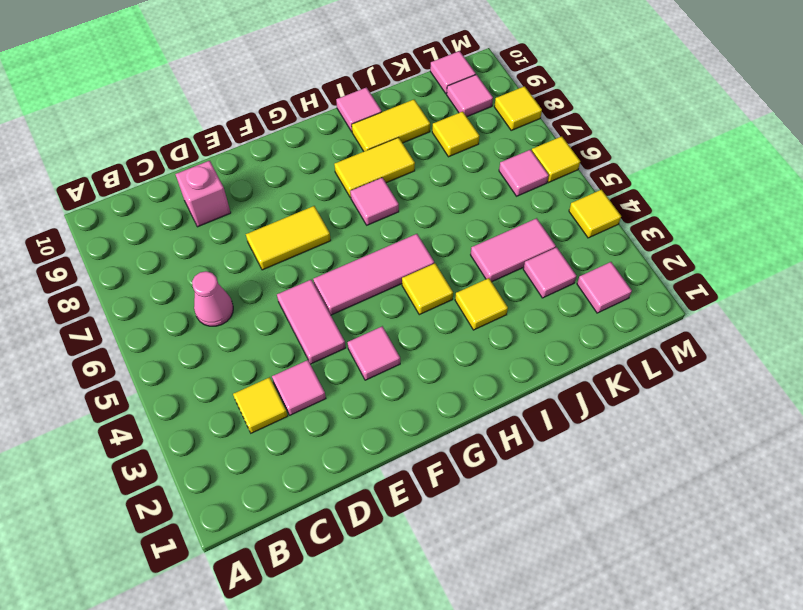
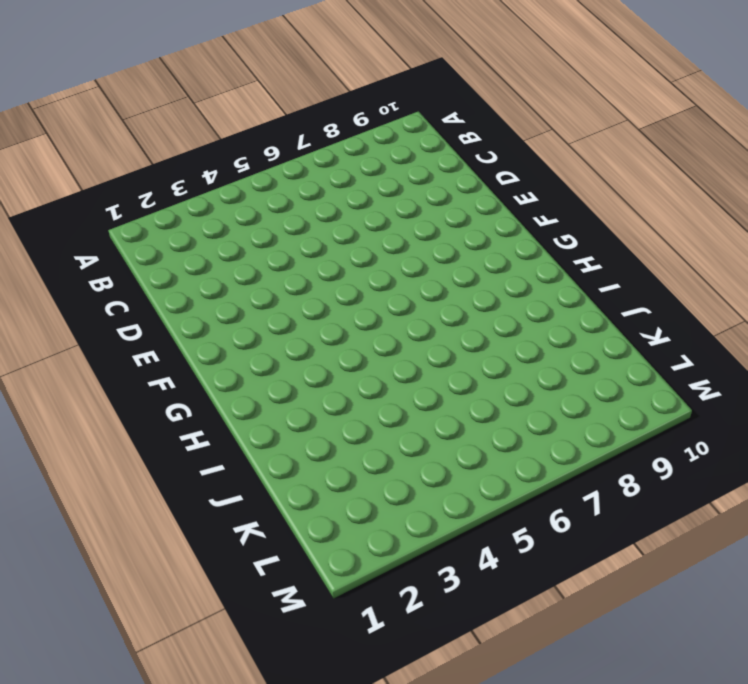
none -> yellow 1x1 tile [233,377,288,433]
none -> pink 1x1 cone [192,271,233,326]
none -> pink 1x1 tile [272,360,326,415]

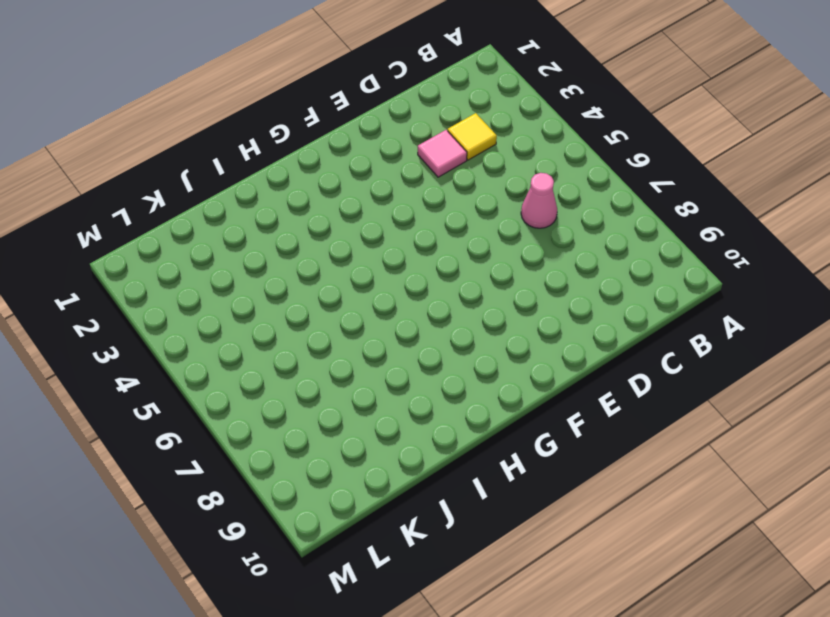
none -> pink 1x1 brick [175,161,231,227]
none -> pink 1x2 tile [277,280,346,364]
none -> yellow 1x2 tile [246,206,331,270]

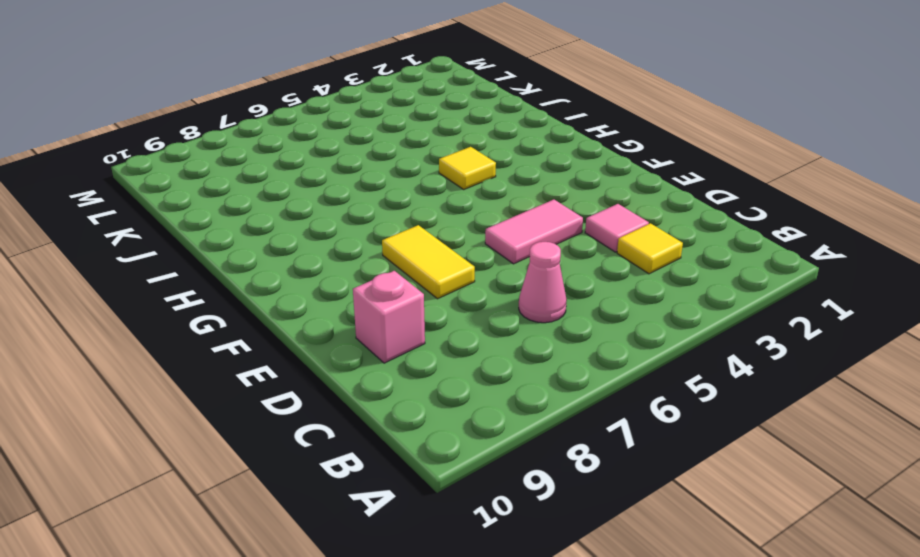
none -> pink 1x1 tile [348,326,400,380]
none -> pink 1x3 tile [313,234,434,315]
none -> pink 1x1 tile [350,178,399,225]

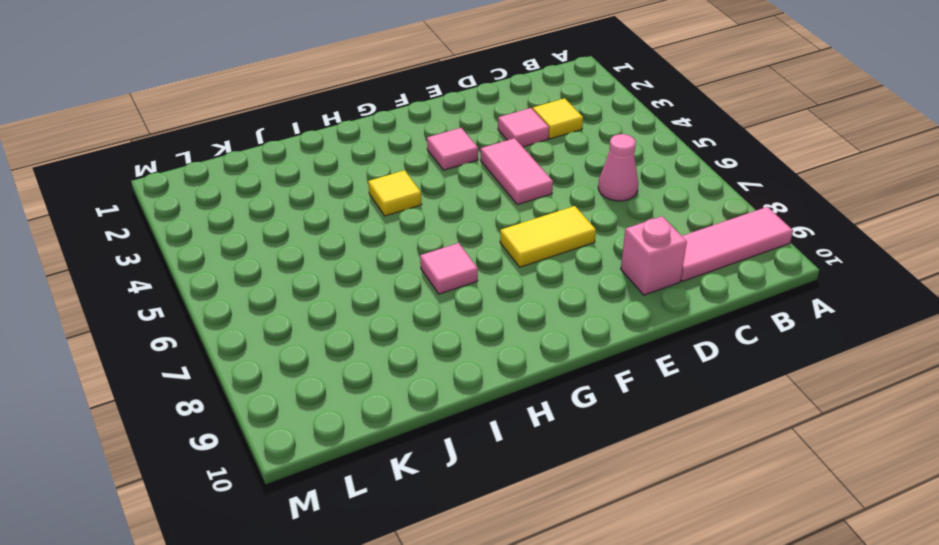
pink 1x3 tile [681,207,793,282] -> pink 1x3 tile moved to [313,234,434,315]
none -> yellow 1x2 tile [334,137,415,198]
none -> yellow 1x1 tile [455,278,508,330]
none -> yellow 1x2 tile [352,100,430,151]

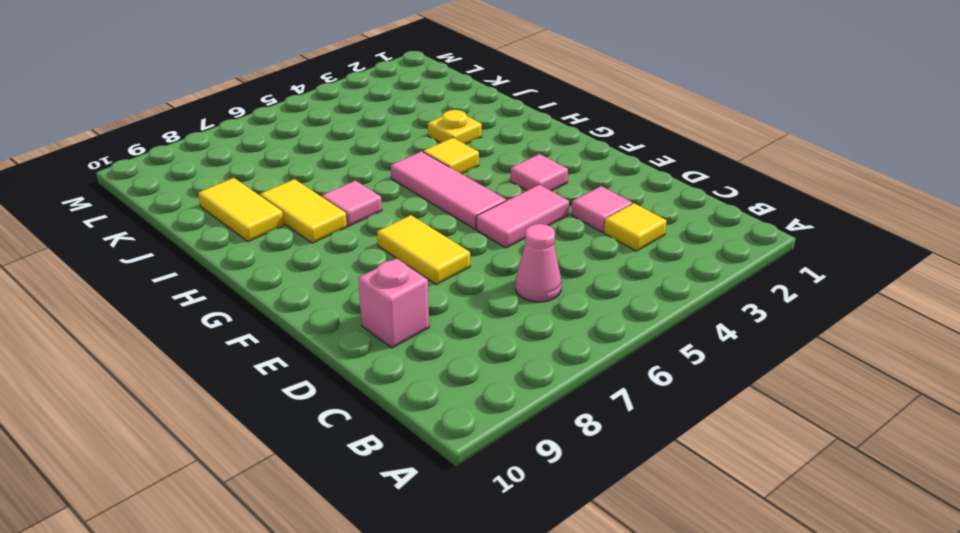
yellow 1x1 plate [428,110,482,144] -> yellow 1x1 tile [455,278,508,330]
none -> pink 1x1 tile [336,87,382,132]
none -> pink 1x2 tile [471,218,556,282]
none -> pink 1x1 tile [523,247,577,298]

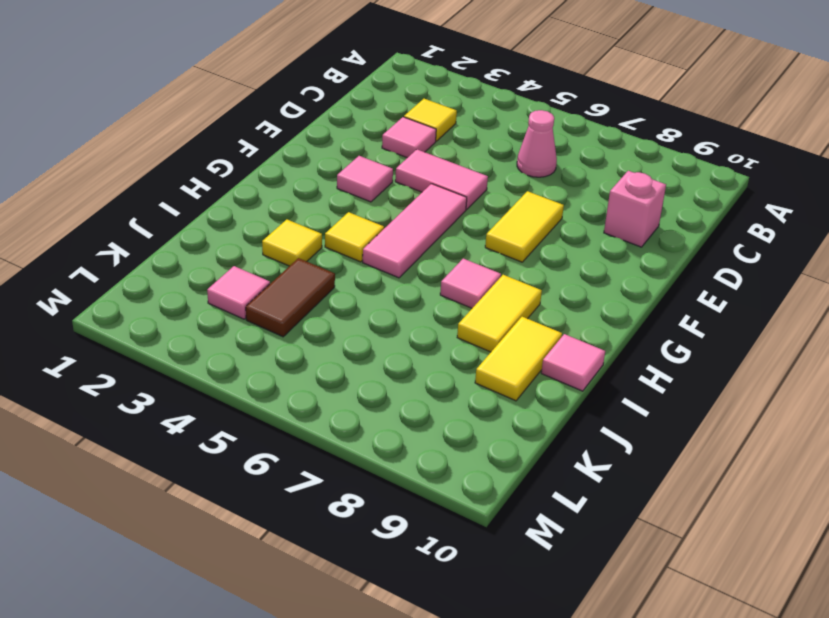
brown 1x2 tile [246,258,335,337] -> pink 1x2 tile [471,218,556,282]
none -> yellow 1x1 tile [432,111,479,157]
none -> pink 1x1 tile [577,262,632,313]
none -> pink 1x1 tile [499,150,549,196]

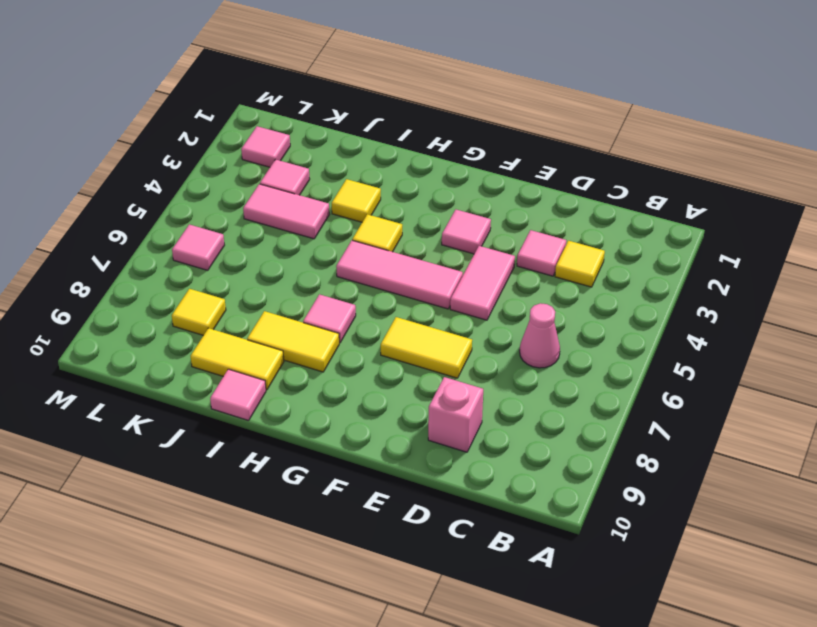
none -> pink 1x1 tile [447,75,493,117]
none -> pink 1x1 tile [430,51,476,94]
none -> yellow 1x1 tile [569,190,621,238]

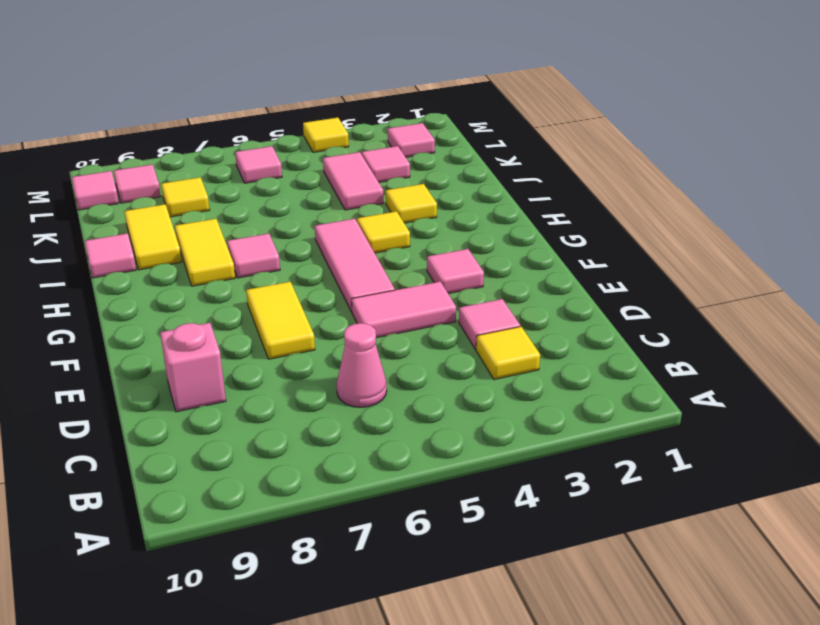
none -> yellow 1x1 tile [532,136,580,182]
none -> yellow 1x1 tile [494,86,542,130]

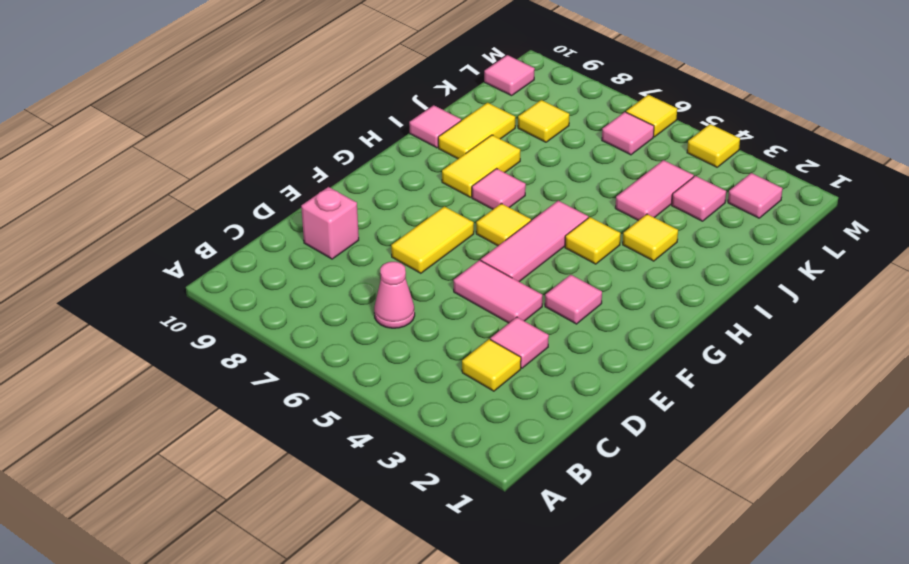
yellow 1x1 tile [476,203,531,246] -> yellow 1x1 tile moved to [494,86,542,130]
none -> pink 1x1 tile [447,75,493,117]

